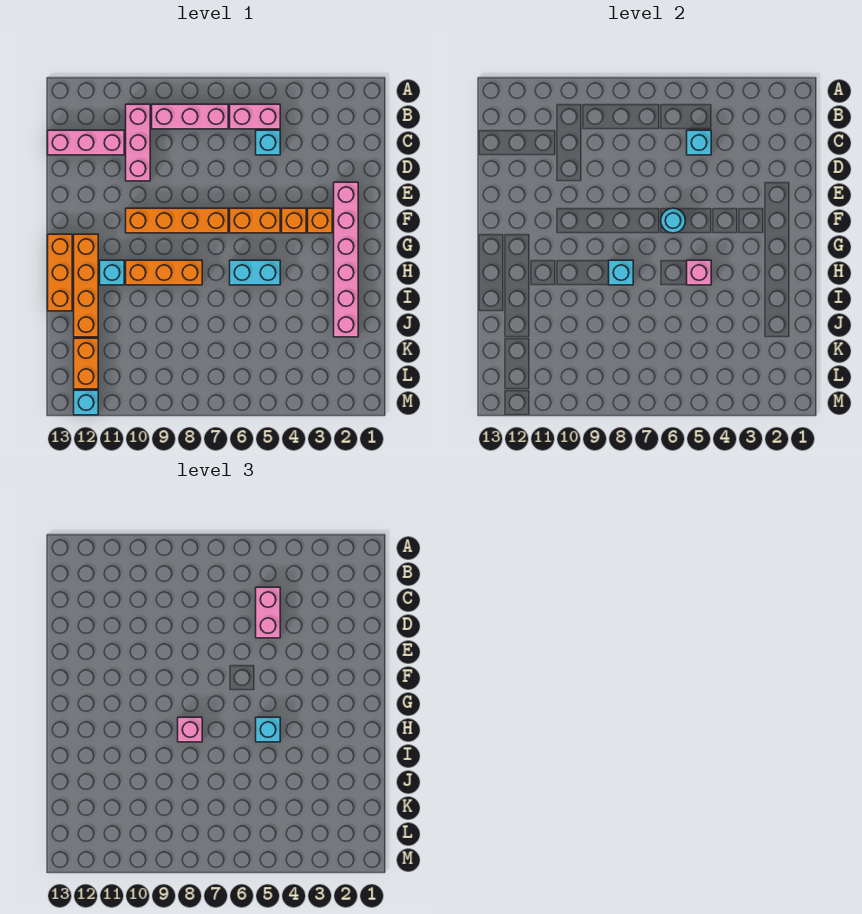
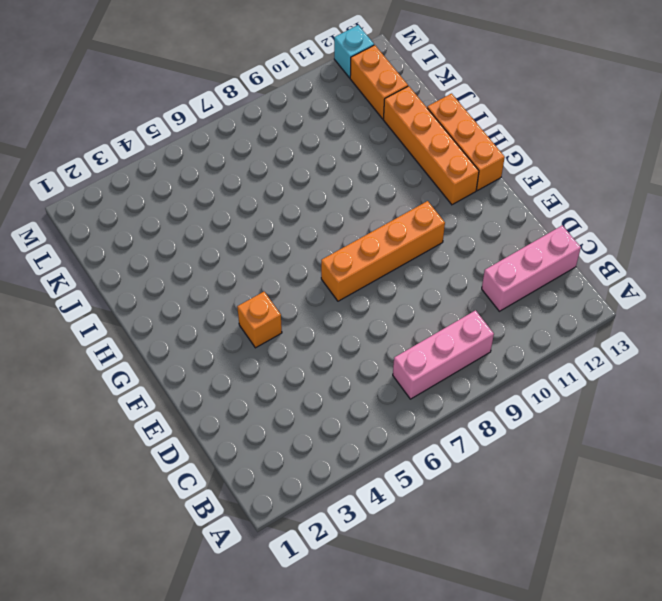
none -> pink 1x2 brick [230,104,280,129]
none -> pink 1x3 brick [126,104,150,181]
none -> cyan 1x1 brick [256,130,280,155]

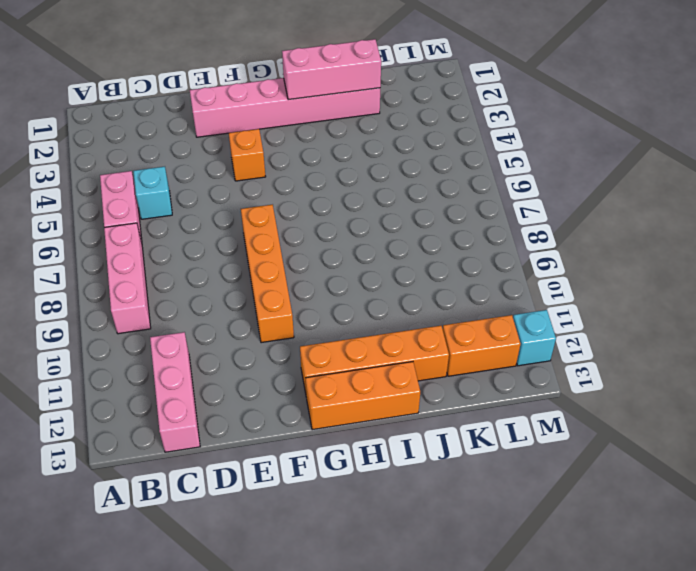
pink 1x3 brick [282,39,381,100] -> pink 1x3 brick moved to [126,104,150,181]
none -> orange 1x1 brick [308,208,332,233]
none -> orange 1x2 brick [230,208,280,233]
none -> cyan 1x2 brick [230,260,280,285]

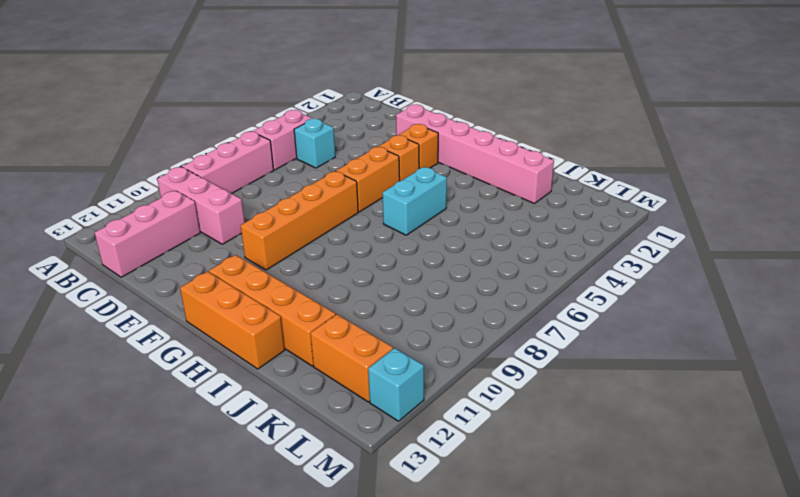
none -> orange 1x3 brick [126,260,202,285]
none -> cyan 1x1 brick [100,260,124,285]
none -> cyan 1x1 brick [687,130,711,155]

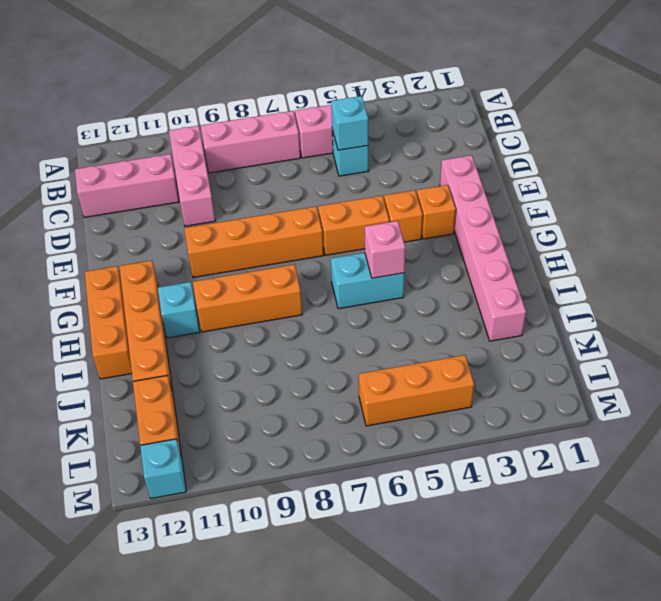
orange 1x3 brick [359,355,474,426] -> none
none -> cyan 1x1 round brick [661,208,685,233]
none -> cyan 1x1 brick [609,260,633,285]
none -> pink 1x2 brick [256,587,280,638]

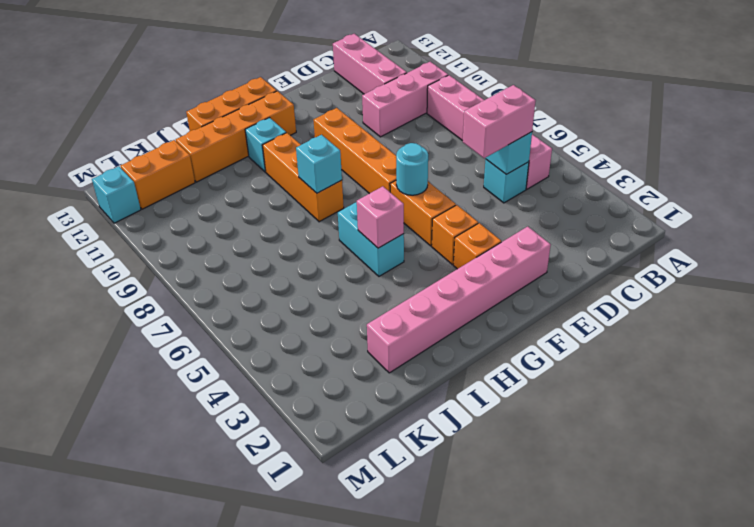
none -> cyan 1x1 brick [256,717,280,742]
none -> pink 1x1 brick [178,717,202,742]

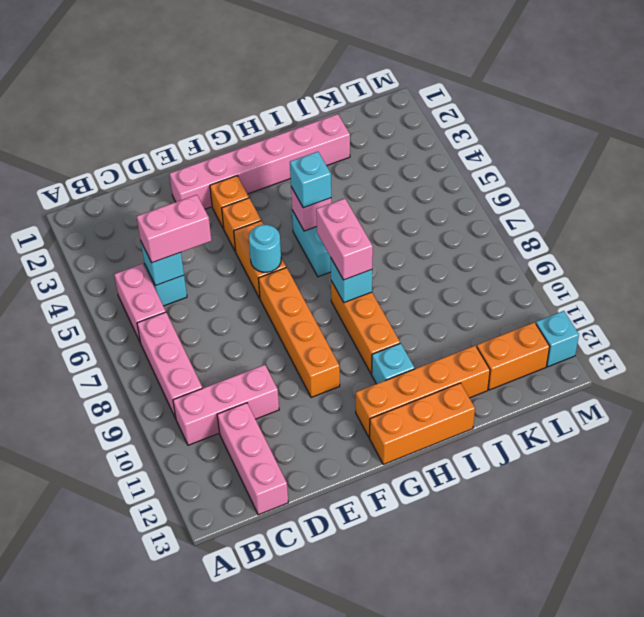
pink 1x2 brick [316,199,373,280] -> pink 1x1 brick [178,717,202,742]

